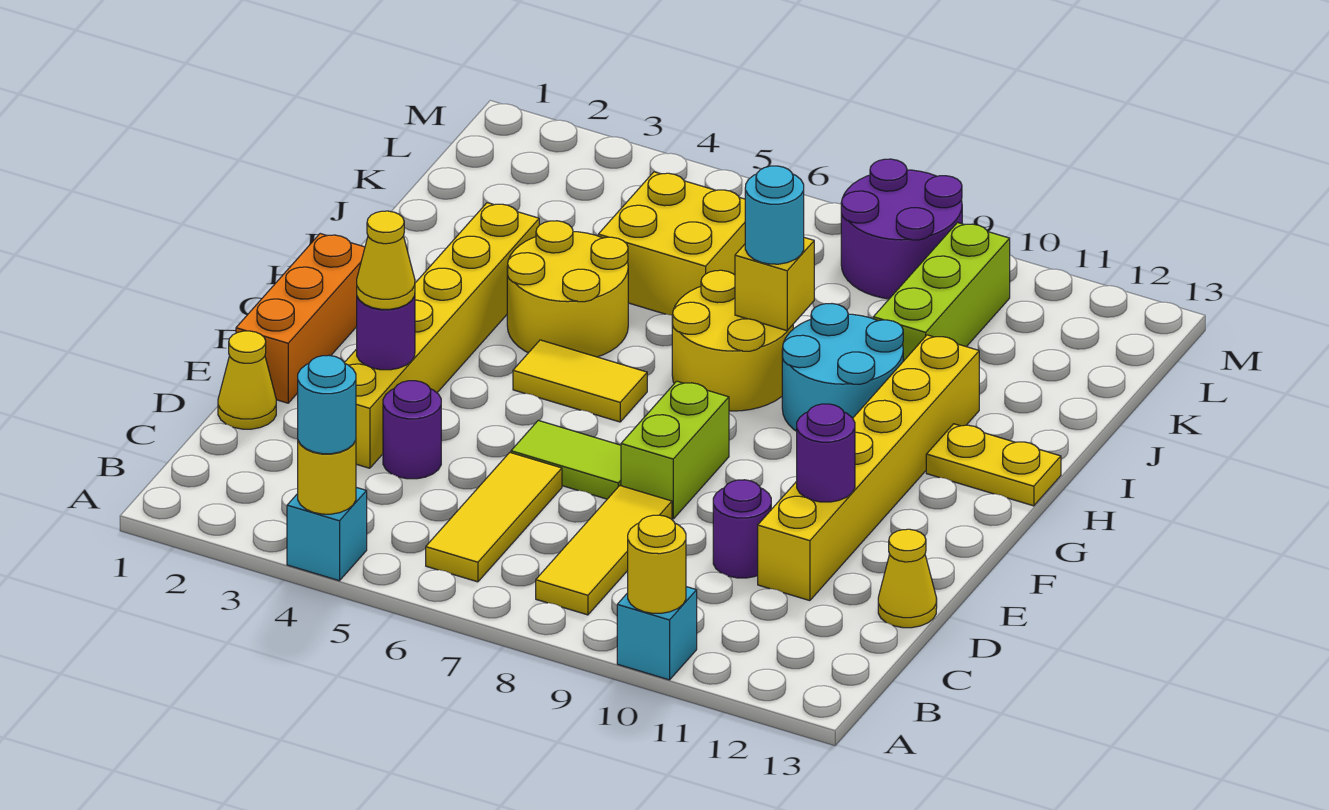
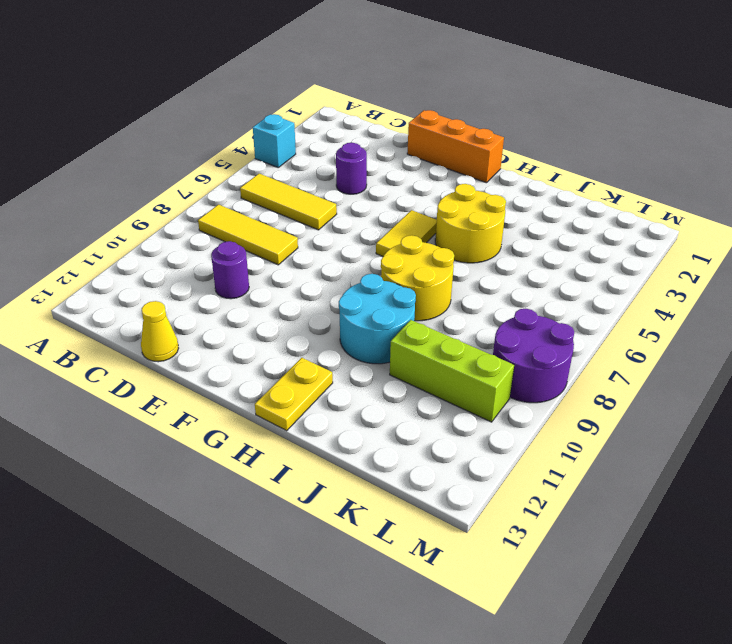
none -> cyan 1x1 brick [617,587,697,680]
none -> yellow 1x1 cone [218,331,276,429]
none -> yellow 1x6 brick [344,203,539,468]

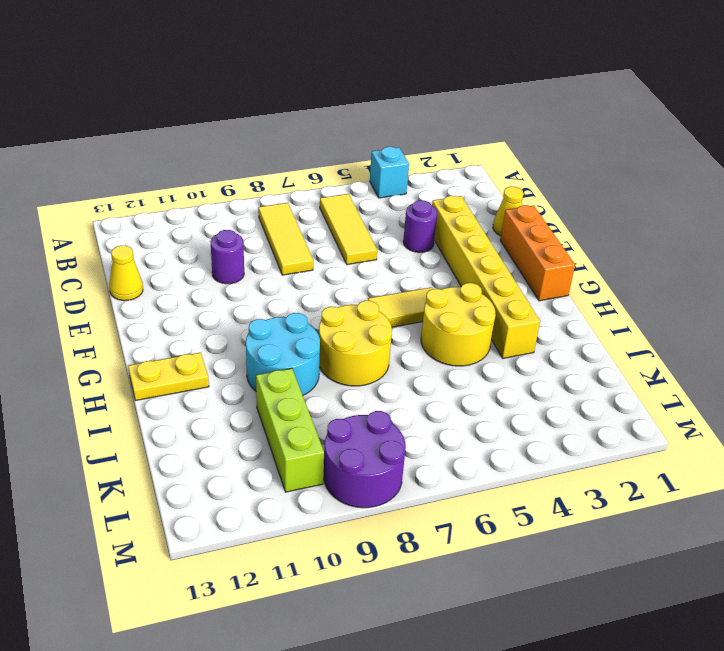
none -> cyan 1x1 brick [617,587,697,680]
none -> yellow 1x6 brick [758,335,979,601]
none -> lime 1x2 tile [511,420,621,499]

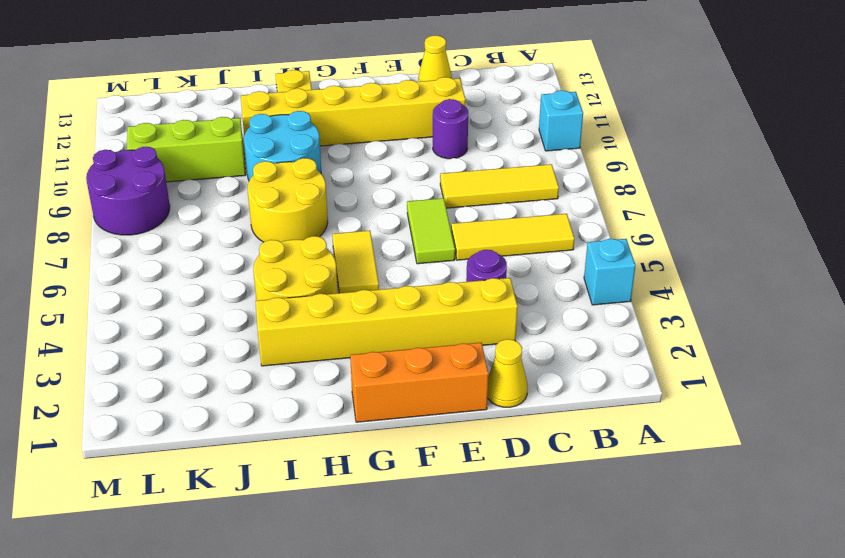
none -> lime 1x2 brick [621,381,729,519]
none -> yellow 2x2 brick [598,172,745,315]
none -> yellow 1x1 round brick [298,441,356,514]

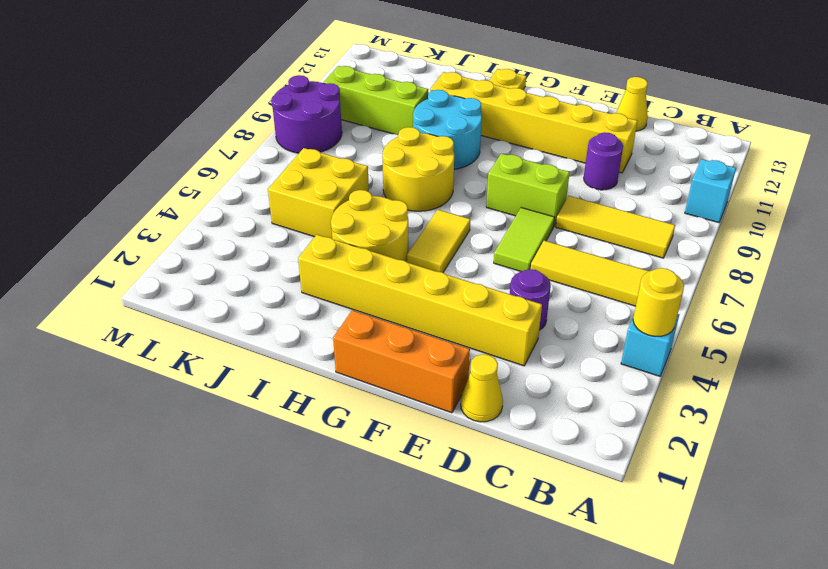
none -> yellow 1x1 round brick [628,515,686,613]
none -> purple 1x1 round brick [357,296,415,370]
none -> purple 1x1 round brick [797,404,855,502]

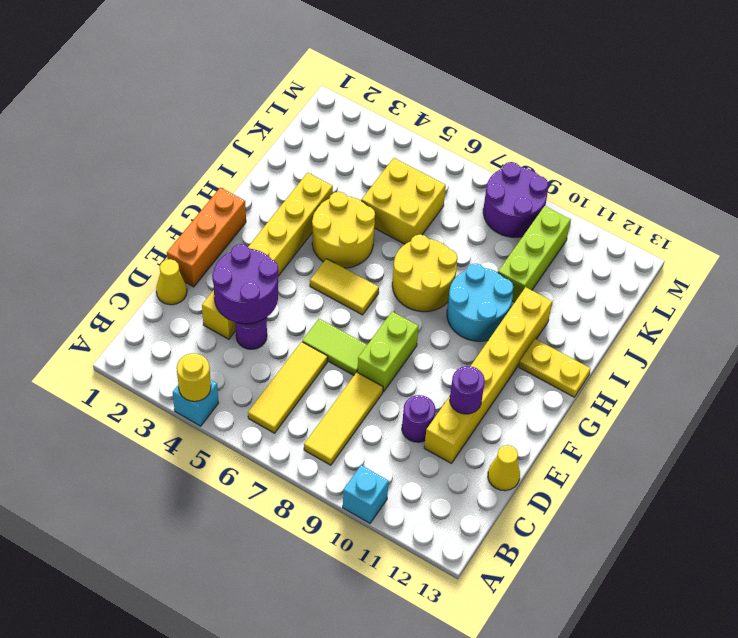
purple 2x2 round brick [212,244,278,324] -> purple 1x1 round brick [357,296,415,370]
none -> yellow 1x1 round brick [628,515,686,613]
none -> yellow 1x1 brick [735,238,814,331]
none -> cyan 1x1 round brick [298,355,356,454]

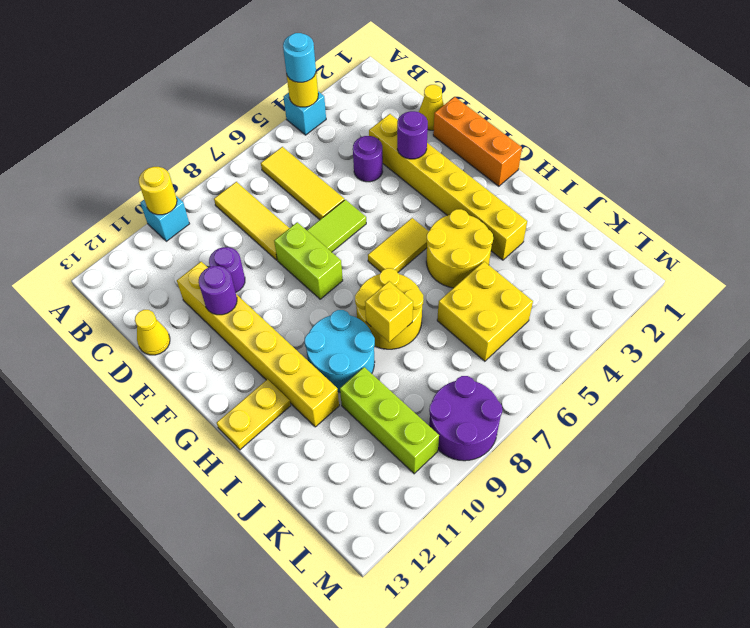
none -> yellow 1x1 cone [357,211,415,309]
none -> cyan 1x1 round brick [745,166,804,264]

